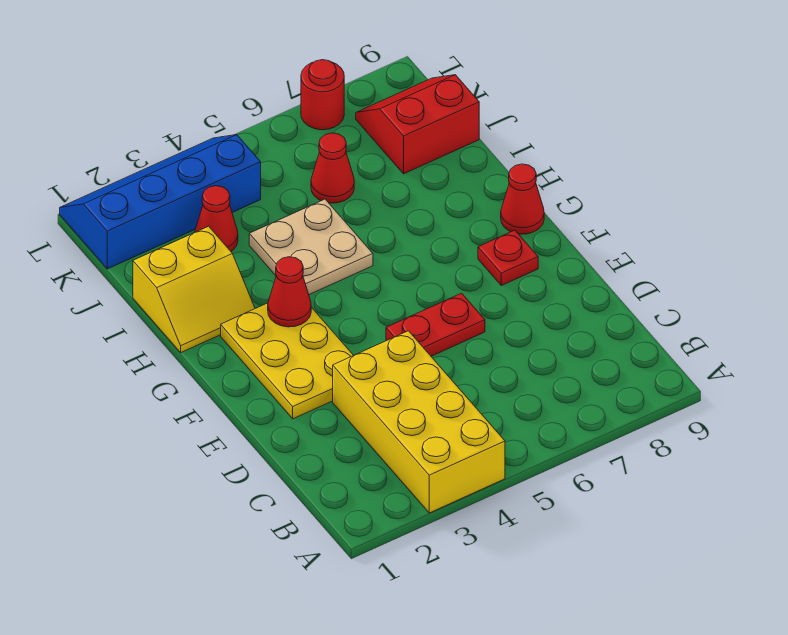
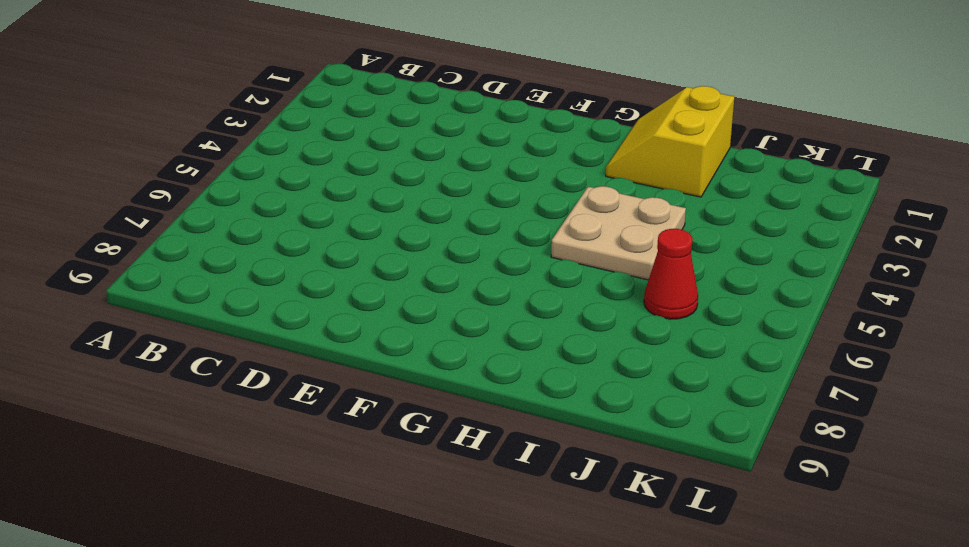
none -> yellow 2x4 brick [333,331,505,513]
none -> yellow 2x3 plate [221,303,353,419]
none -> red 1x2 plate [386,293,485,356]

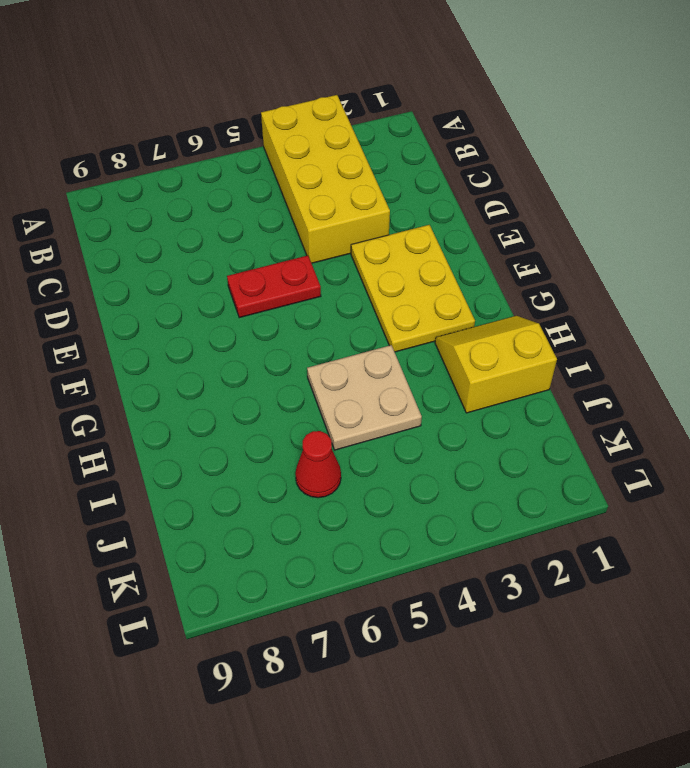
none -> red 1x1 plate [478,230,538,285]
none -> red 1x1 cone [501,164,544,234]
none -> red 1x1 cone [195,186,238,251]

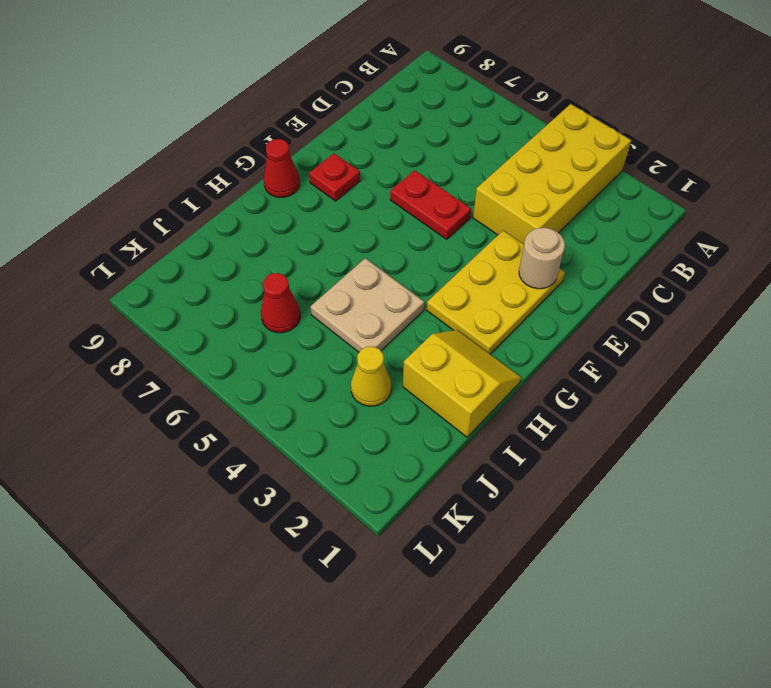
tan 1x1 round brick [519,228,565,289] -> none
yellow 1x1 cone [351,346,392,406] -> red 1x1 cone [195,186,238,251]
none -> red 2x2 slope [356,75,479,174]
none -> blue 2x4 slope [60,135,261,269]
none -> red 1x1 round brick [301,60,344,130]

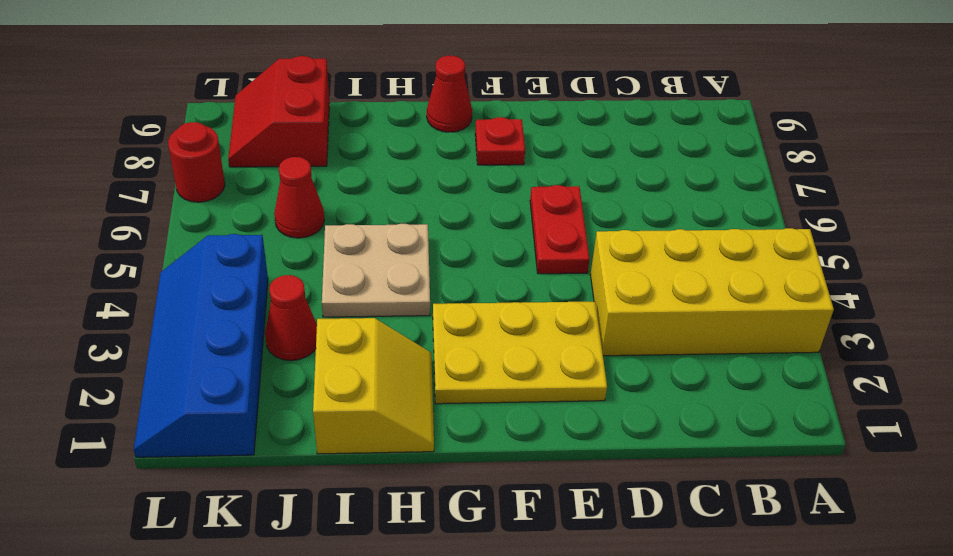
none -> red 1x1 cone [268,257,311,327]

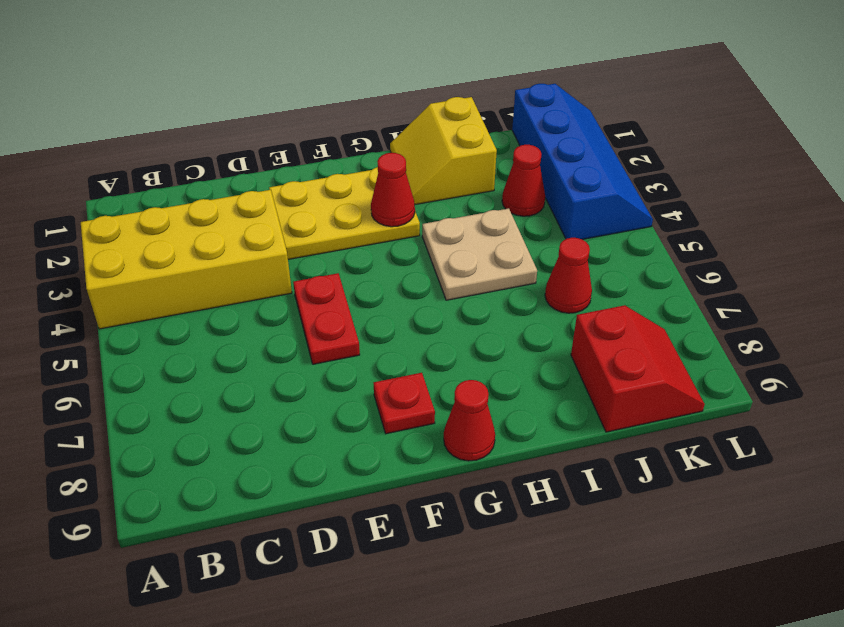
none -> red 1x1 round brick [301,60,344,130]

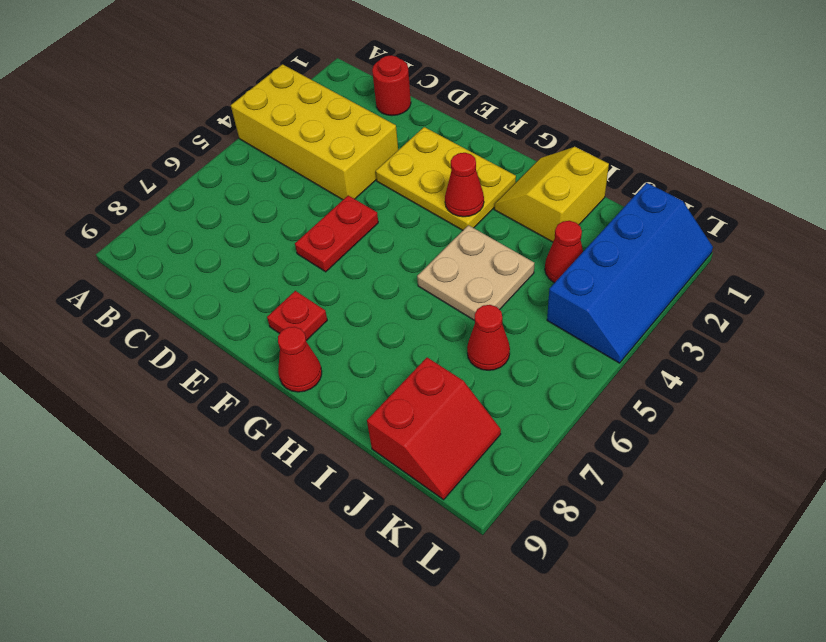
red 1x1 round brick [372,55,411,116] -> red 1x1 round brick moved to [301,60,344,130]

